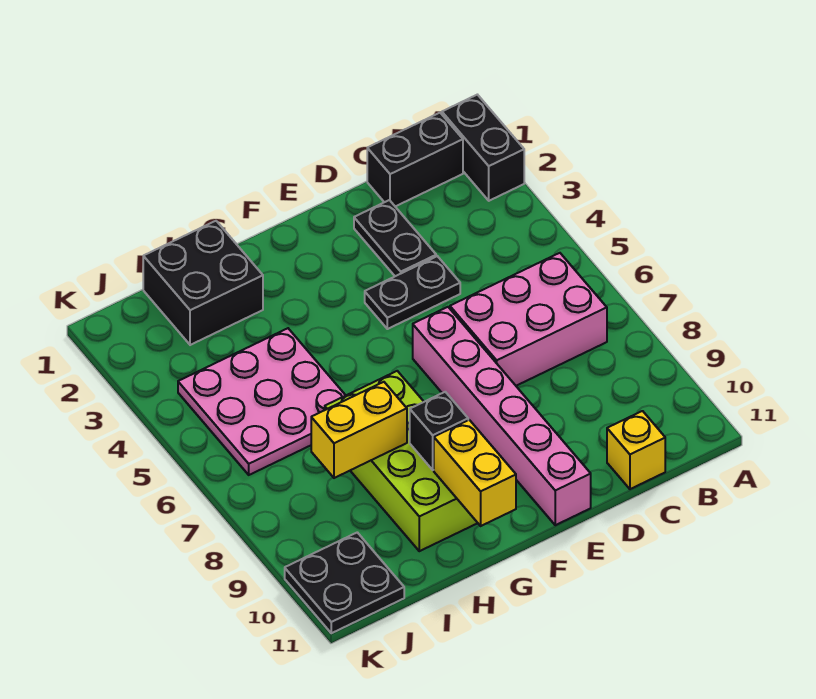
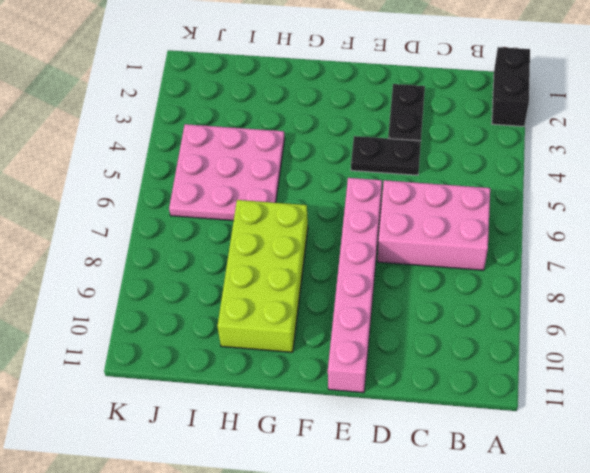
none -> black 1x2 brick [367,113,463,206]
none -> yellow 1x1 brick [607,411,665,489]
none -> black 2x2 brick [143,221,263,345]

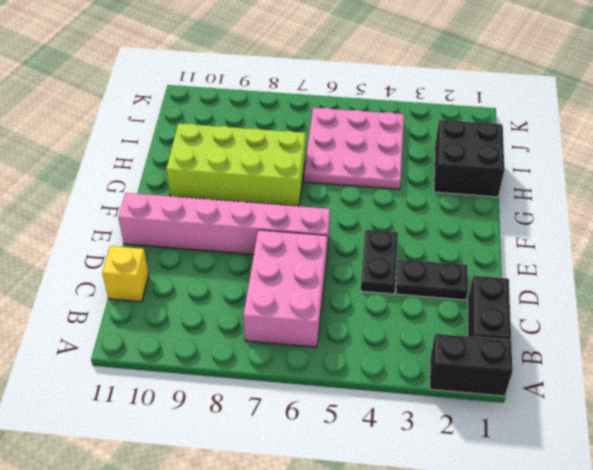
none -> black 2x2 plate [285,532,404,633]
none -> black 1x1 brick [410,392,468,470]
none -> yellow 1x2 brick [434,420,516,526]

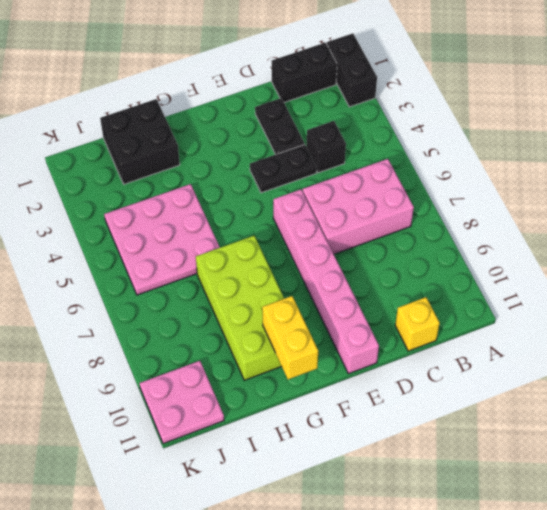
black 1x1 brick [307,121,346,173] -> black 1x1 brick moved to [410,392,468,470]
pink 2x2 plate [139,361,224,444] -> black 2x2 plate [285,532,404,633]
none -> yellow 1x2 brick [311,382,407,478]

